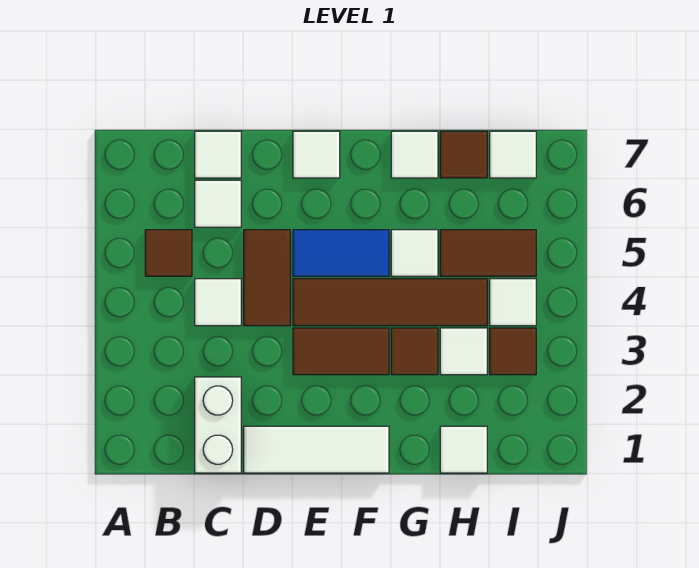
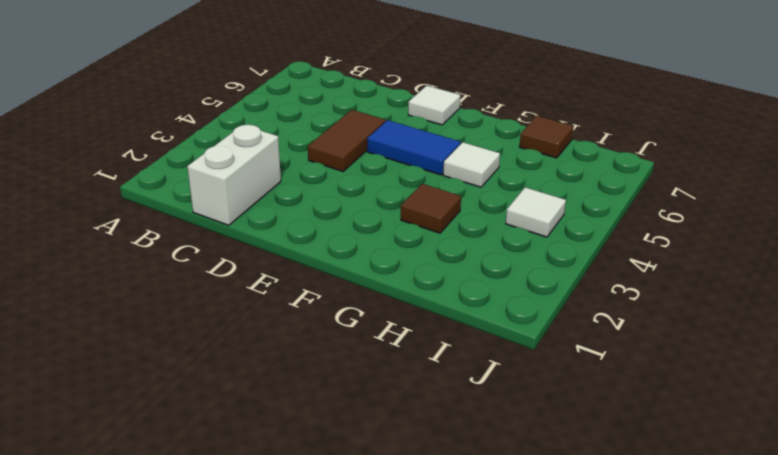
none -> brown 1x1 tile [145,230,192,276]
none -> white 1x1 tile [195,279,241,326]
none -> white 1x1 tile [195,180,241,227]

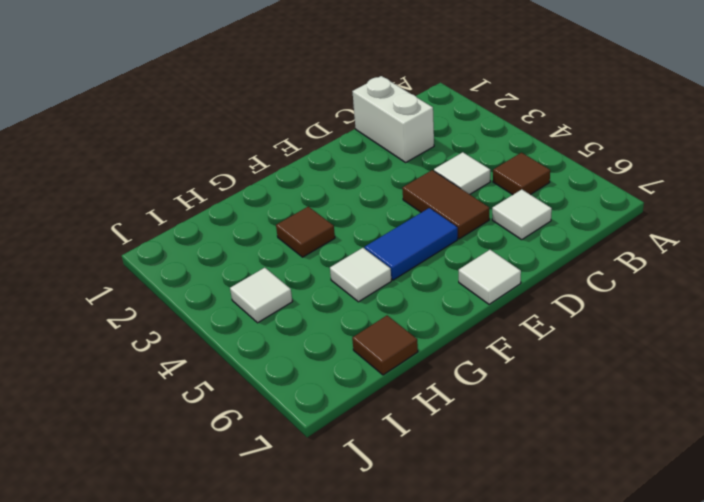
none -> white 1x1 tile [195,131,241,178]
none -> white 1x3 tile [244,426,389,473]
none -> brown 1x2 tile [293,328,389,375]

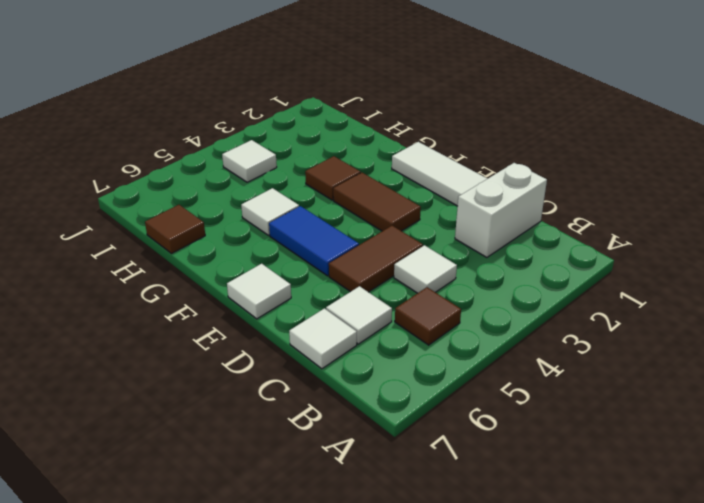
none -> brown 1x4 tile [293,279,487,326]
none -> white 1x1 tile [391,131,438,178]
none -> white 1x1 tile [440,426,487,473]

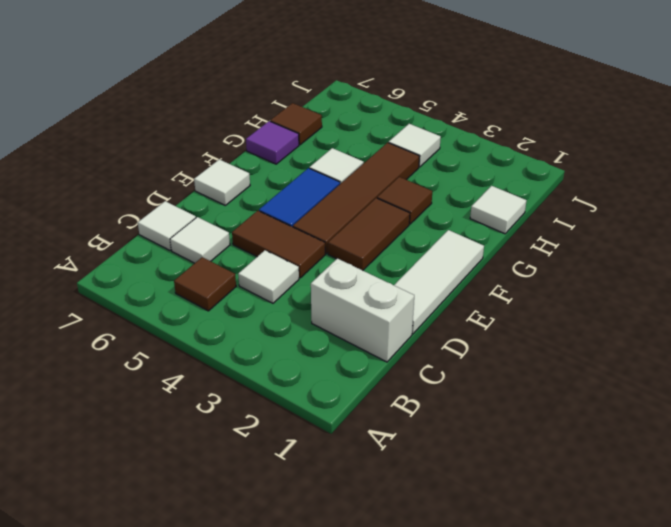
purple 1x1 tile [246,121,299,164] -> white 1x1 tile [391,131,438,178]
none -> white 1x1 tile [440,328,487,375]
none -> brown 1x2 tile [440,230,536,276]
none -> brown 1x1 tile [490,328,536,375]

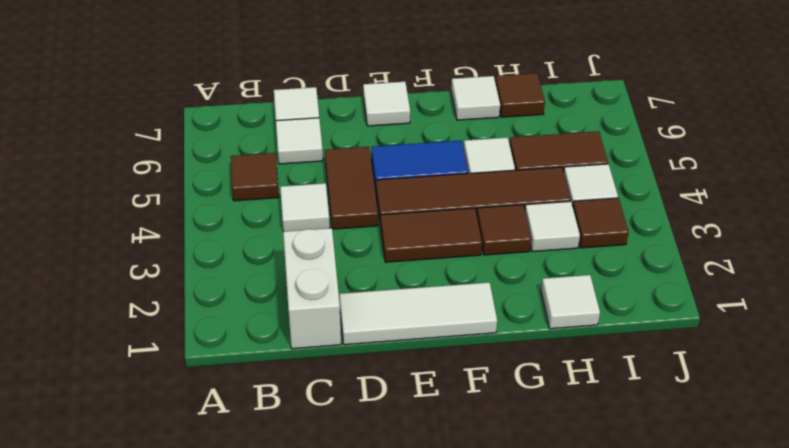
none -> white 1x1 tile [490,131,536,178]

